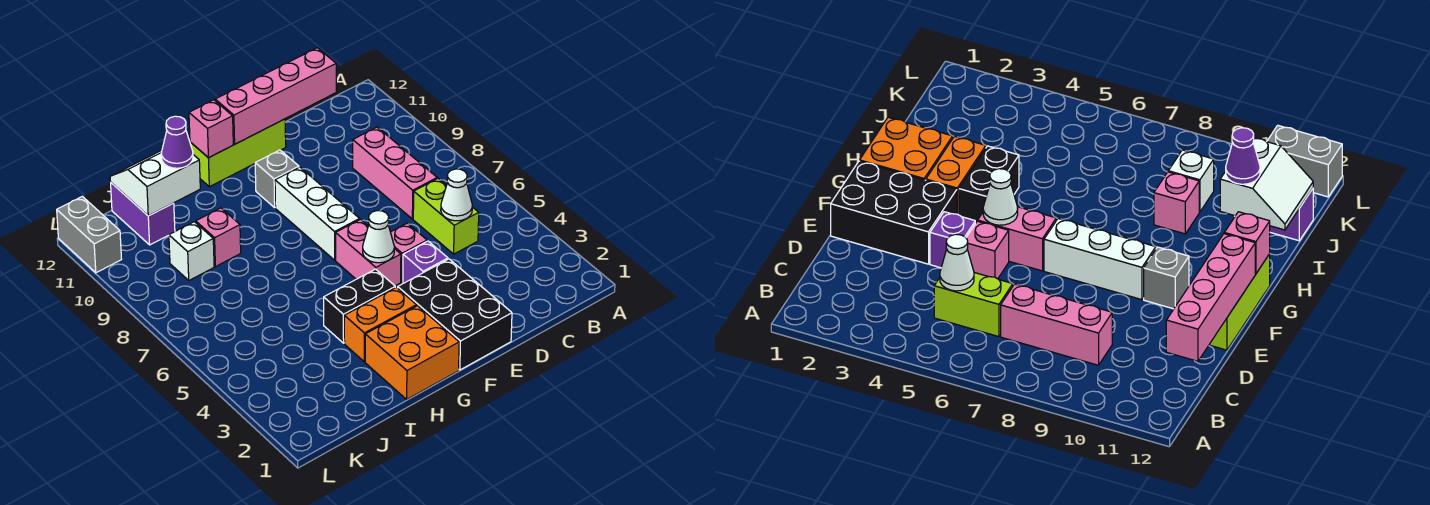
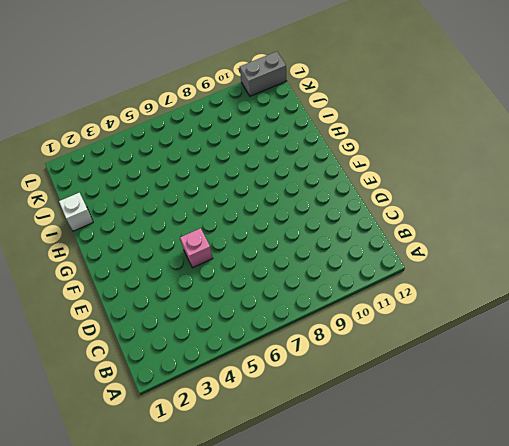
white 1x1 brick [59,193,93,231] -> white 1x1 brick moved to [169,222,214,280]
none -> lime 1x2 brick [413,178,479,254]
none -> pink 1x3 brick [353,127,437,219]
none -> black 2x3 brick [398,259,512,370]

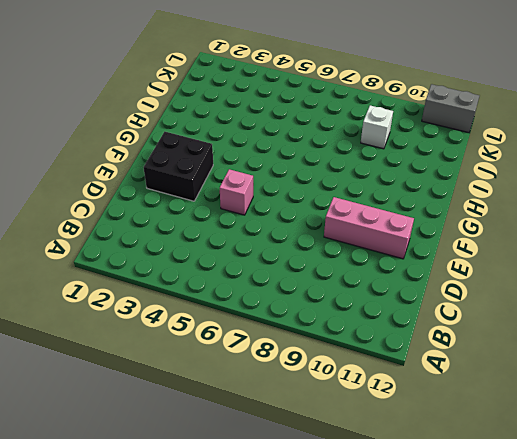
black 2x2 brick [144,132,213,201] -> black 2x3 brick [398,259,512,370]
pink 1x3 brick [324,197,414,259] -> pink 1x3 brick moved to [353,127,437,219]
none -> lime 1x2 brick [413,178,479,254]
none -> purple 1x1 brick [403,241,448,283]
none -> lime 1x3 brick [190,119,286,187]

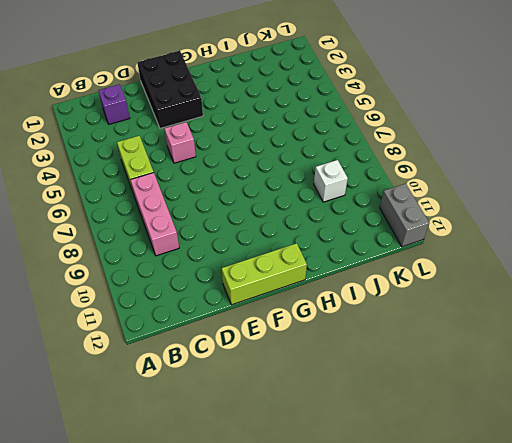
purple 1x1 brick [98,84,130,124] -> purple 1x1 brick moved to [403,241,448,283]
none -> pink 1x2 brick [336,219,401,286]
none -> white 1x3 brick [275,167,360,260]
none -> grey 1x1 brick [255,150,299,208]

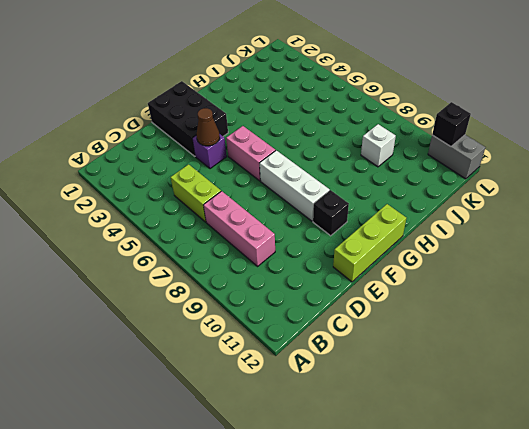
brown 1x1 cone [196,108,220,146] -> none
black 1x1 brick [313,190,349,236] -> grey 1x1 brick [255,150,299,208]
black 1x1 brick [432,102,471,147] -> none
none -> pink 1x1 brick [391,223,427,282]
none -> orange 2x2 brick [365,306,459,399]
none -> orange 1x2 brick [344,287,416,362]

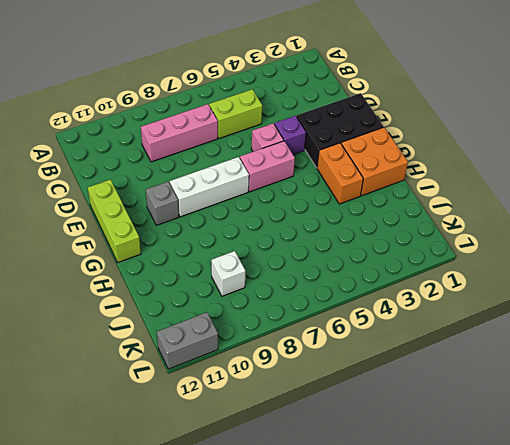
none -> black 1x2 brick [324,269,395,343]
none -> pink 1x1 brick [196,208,241,267]
none -> purple 1x2 brick [111,183,175,245]

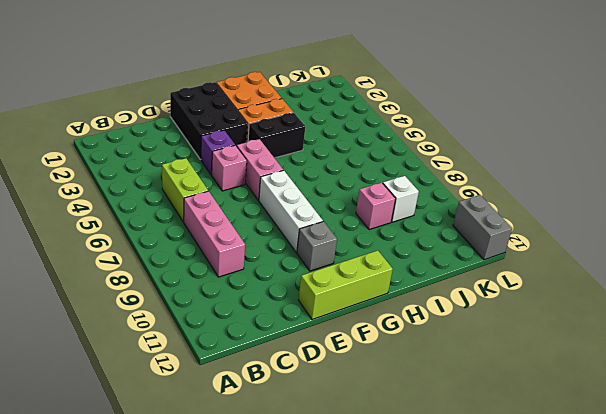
none -> purple 1x2 brick [111,183,175,245]
none -> white 1x1 cone [441,169,472,221]
none -> pink 1x4 brick [215,48,336,144]

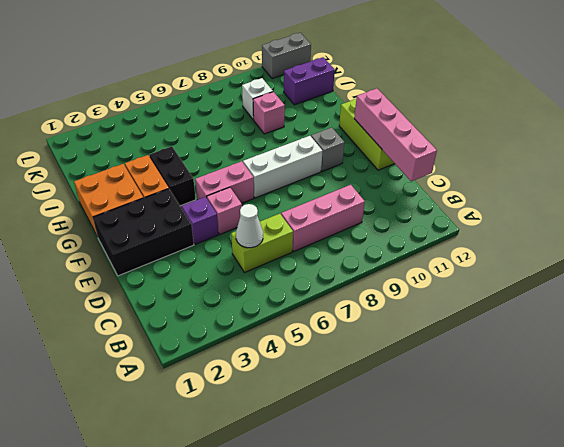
none -> white 1x1 cone [363,211,394,263]
none -> pink 1x1 brick [189,100,233,158]
none -> white 2x2 slope [110,150,200,216]

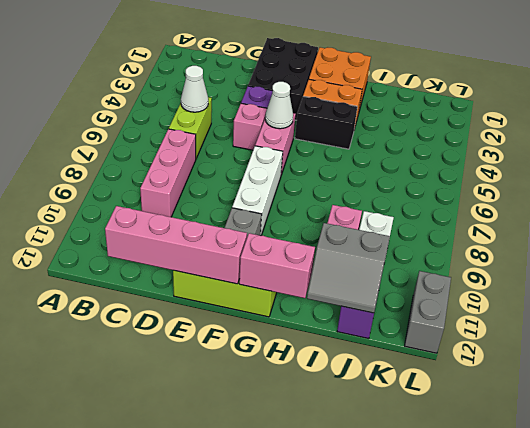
pink 1x2 brick [239,233,315,298] -> pink 1x1 brick [189,100,233,158]
grey 2x2 slope [307,223,390,313] -> white 2x2 slope [110,150,200,216]
none -> purple 1x1 cone [161,116,193,168]

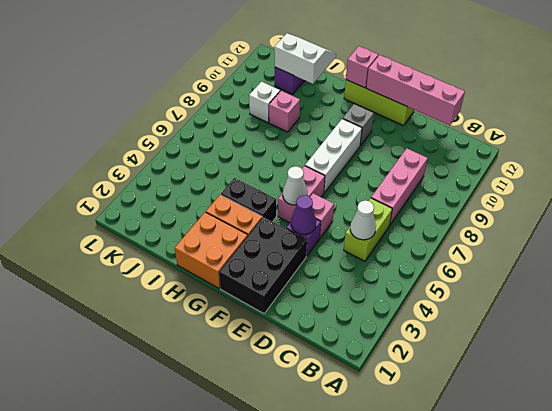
purple 1x1 cone [291,195,316,235] -> purple 1x1 cone moved to [161,116,193,168]
none -> grey 1x2 brick [57,196,122,273]

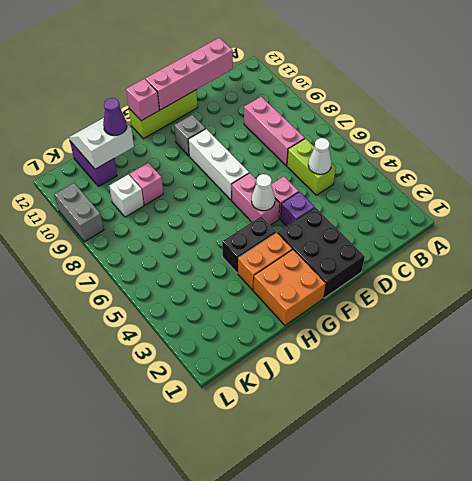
grey 1x2 brick [54,183,104,242] -> grey 1x2 brick moved to [57,196,122,273]

